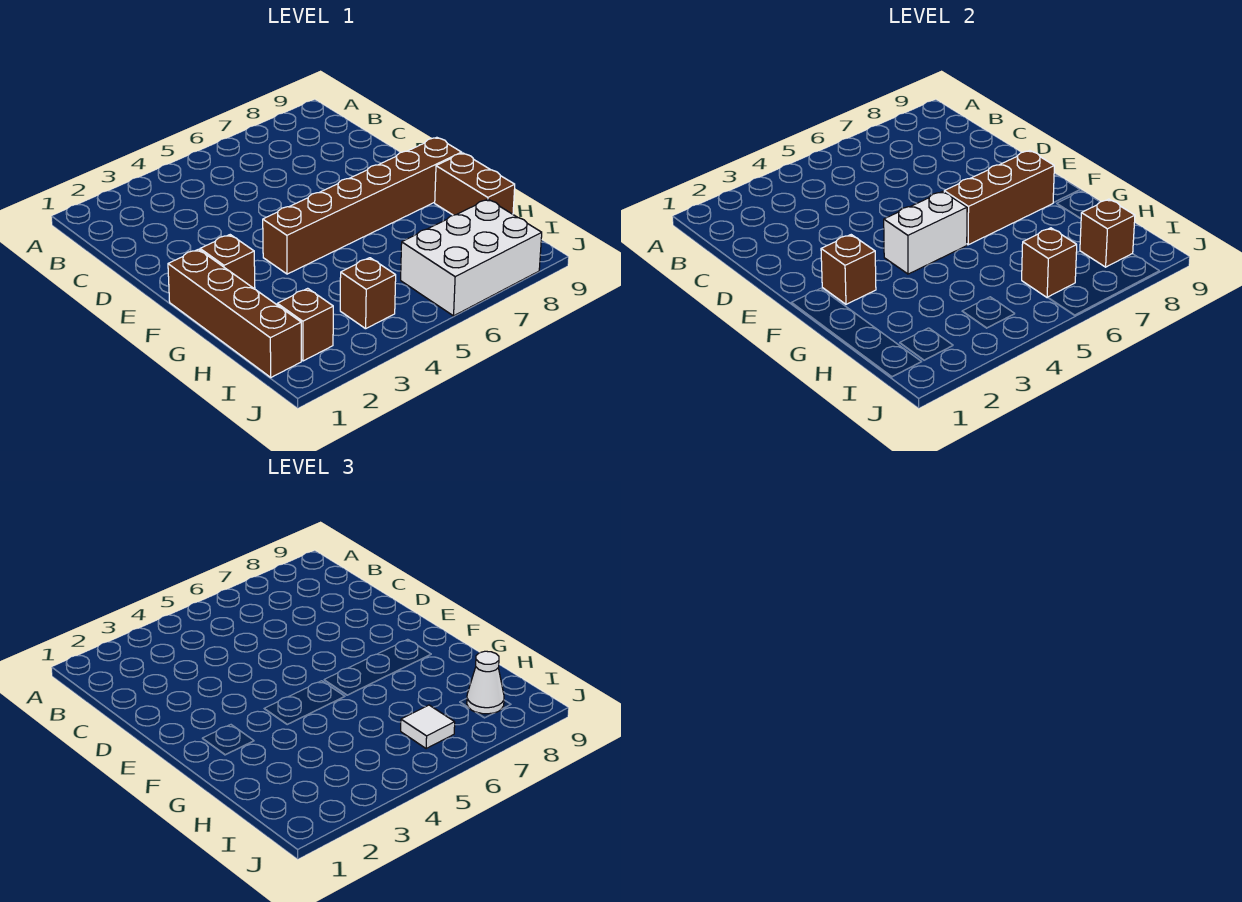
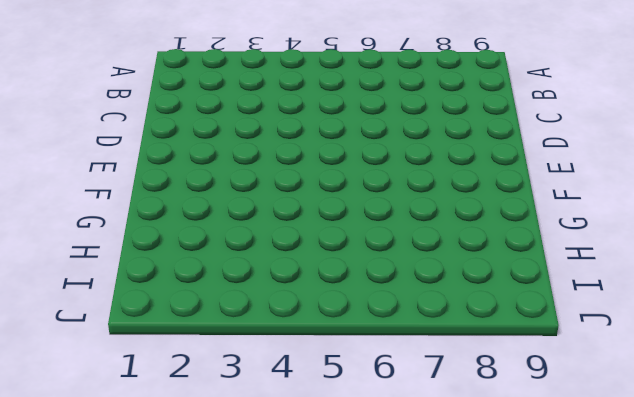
none -> brown 1x4 brick [168,249,301,377]
none -> brown 1x1 brick [200,235,255,289]
none -> brown 1x6 brick [263,137,462,274]

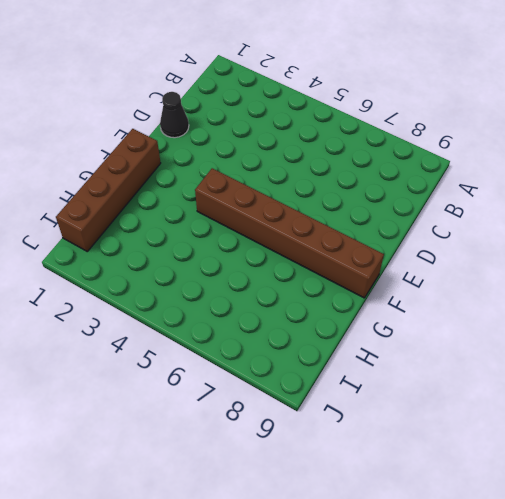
black 1x1 cone [160,92,189,138] -> none
none -> brown 1x1 brick [200,235,255,289]
none -> brown 1x2 brick [435,153,515,215]
none -> brown 1x1 brick [277,288,333,361]

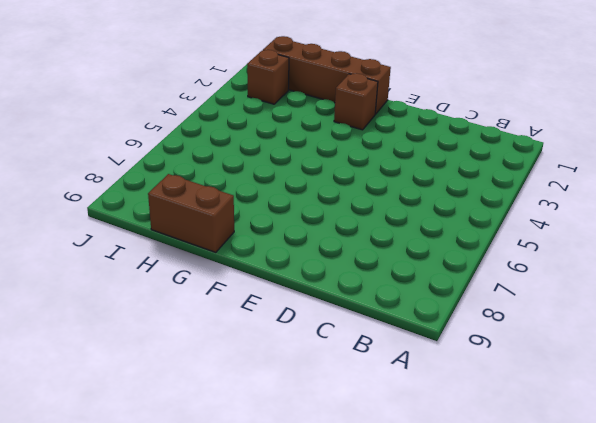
none -> brown 1x6 brick [263,137,462,274]
none -> brown 1x1 brick [340,258,396,329]
none -> white 2x3 brick [401,199,542,316]

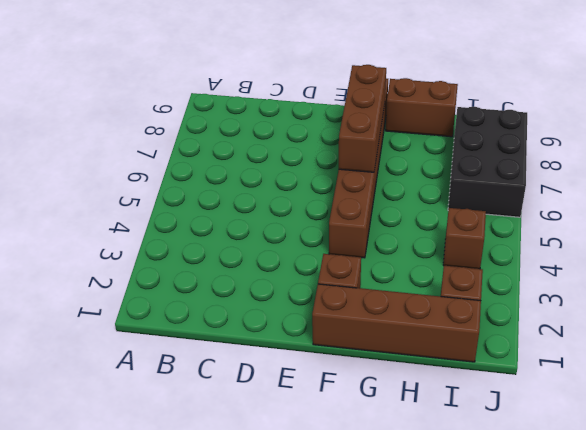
black 2x3 brick [448,107,527,217] -> white 2x3 brick [401,199,542,316]
none -> brown 1x1 brick [821,235,876,304]
none -> white 1x2 brick [884,191,967,274]
none -> brown 1x1 brick [1022,228,1077,298]

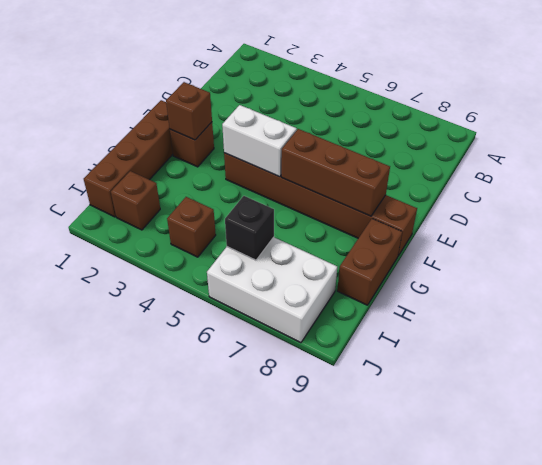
black 1x1 brick [225,196,274,260] -> brown 1x1 brick [1022,228,1077,298]
none -> brown 1x1 brick [1080,199,1135,267]
none -> white 1x1 tile [401,705,455,749]
none -> white 1x1 cone [467,651,504,714]

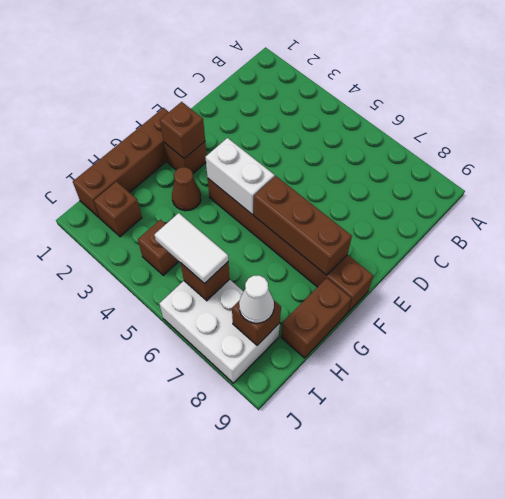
brown 1x1 cone [172,167,201,211] -> none
white 1x2 tile [154,213,228,284] -> white 1x1 tile [401,705,455,749]

